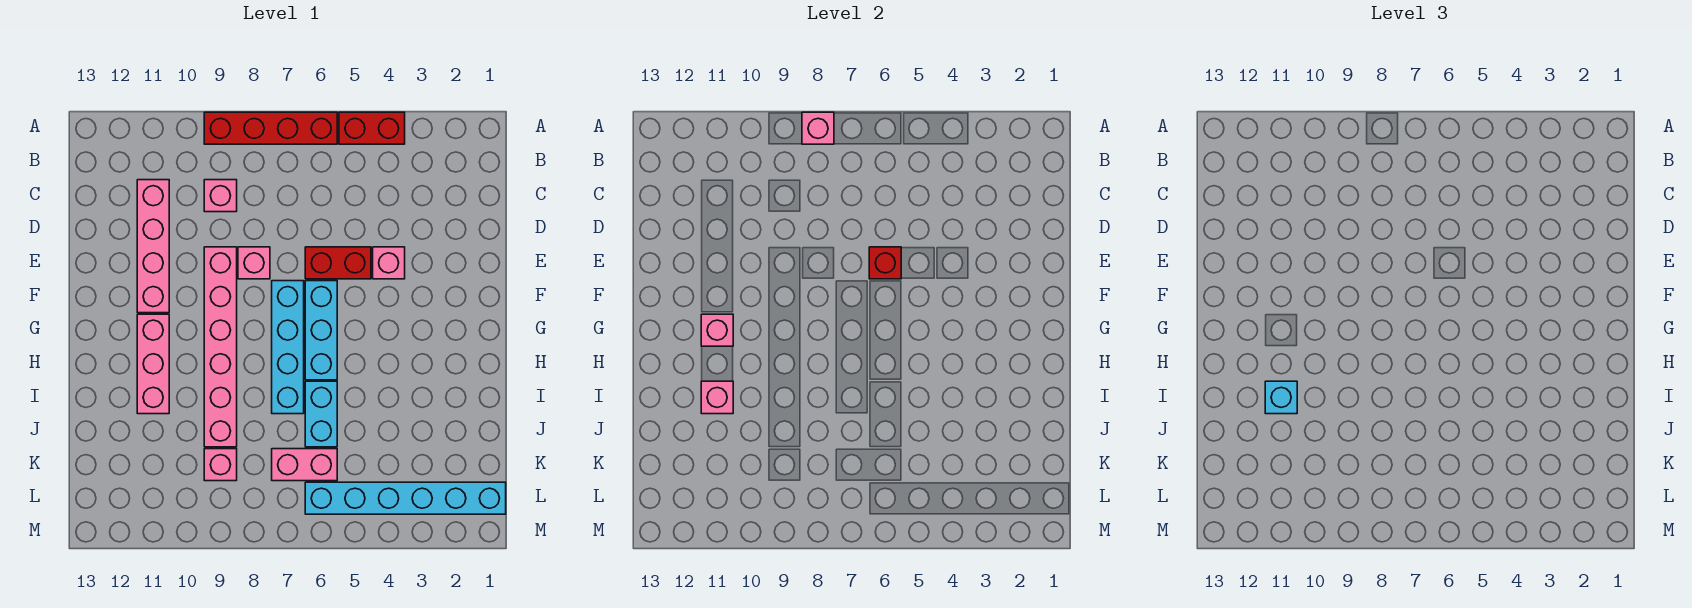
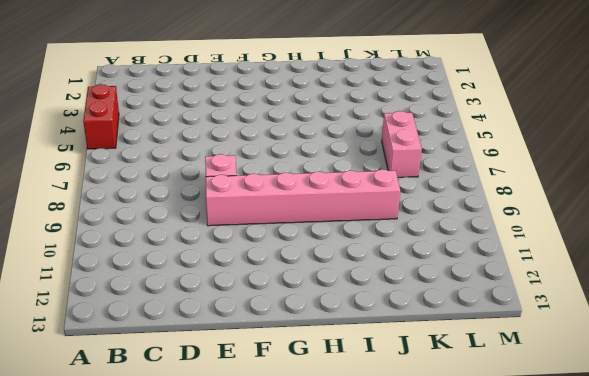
none -> red 1x4 brick [204,112,337,144]
none -> pink 1x1 brick [204,180,237,212]
none -> pink 1x4 brick [137,180,169,313]

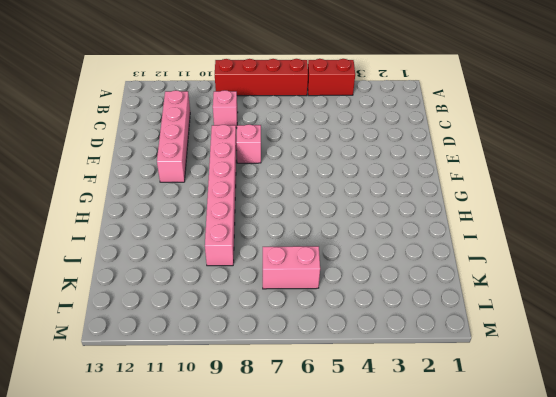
none -> pink 1x1 brick [373,247,405,279]
none -> red 1x2 brick [305,247,371,279]
none -> cyan 1x3 brick [305,281,337,380]

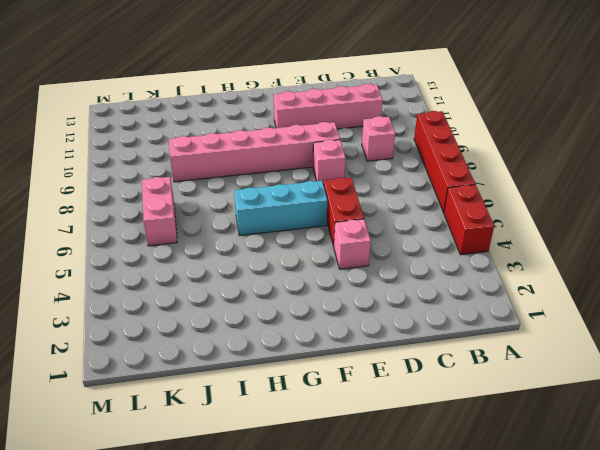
none -> cyan 1x4 brick [272,281,304,414]
none -> pink 1x3 brick [137,314,169,414]
none -> cyan 1x2 brick [305,381,337,447]

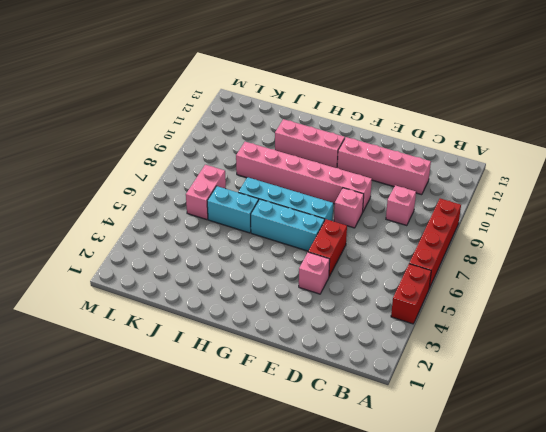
none -> pink 1x1 brick [204,449,237,481]
none -> cyan 1x6 brick [305,482,506,514]
none -> pink 1x1 brick [802,112,834,144]

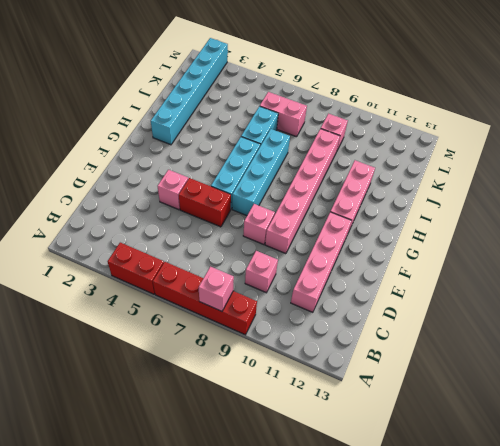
cyan 1x6 brick [151,38,228,145] -> cyan 1x6 brick turned to [305,482,506,514]
none -> red 1x1 brick [869,247,901,279]
none -> pink 1x1 brick [701,314,733,346]
none -> pink 1x1 brick [701,381,733,414]

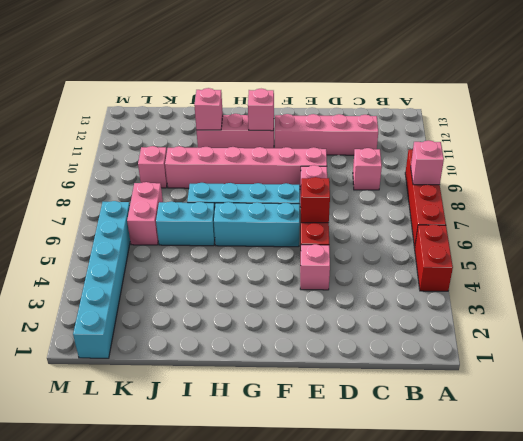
none -> cyan 1x1 brick [1265,381,1297,414]

